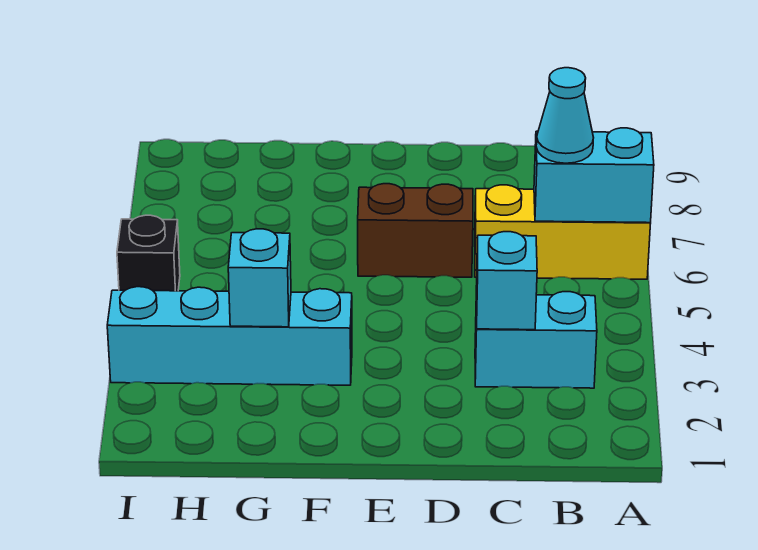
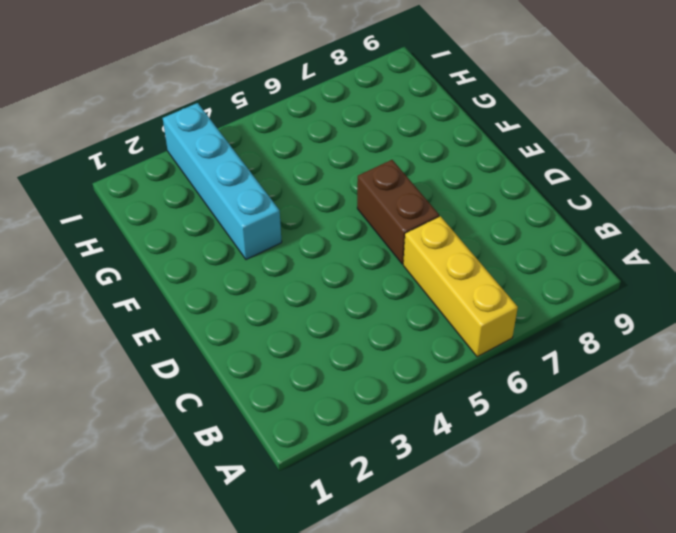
none -> cyan 1x2 brick [475,292,597,388]
none -> black 1x1 brick [117,215,180,291]

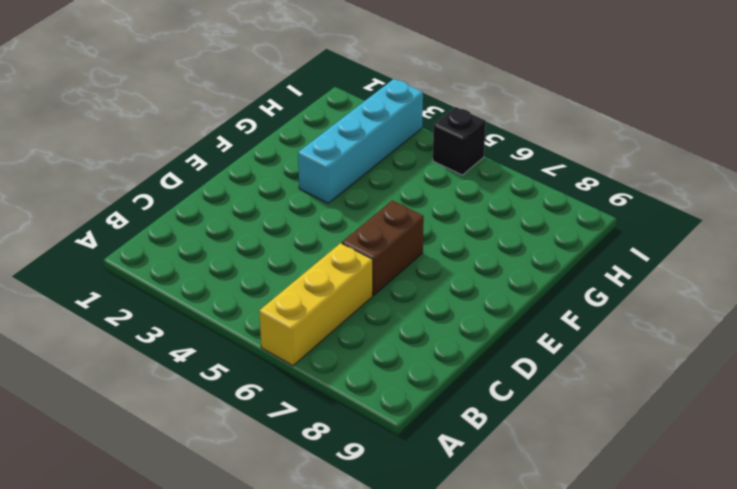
none -> cyan 1x2 brick [475,292,597,388]
none -> cyan 1x2 brick [534,128,654,223]

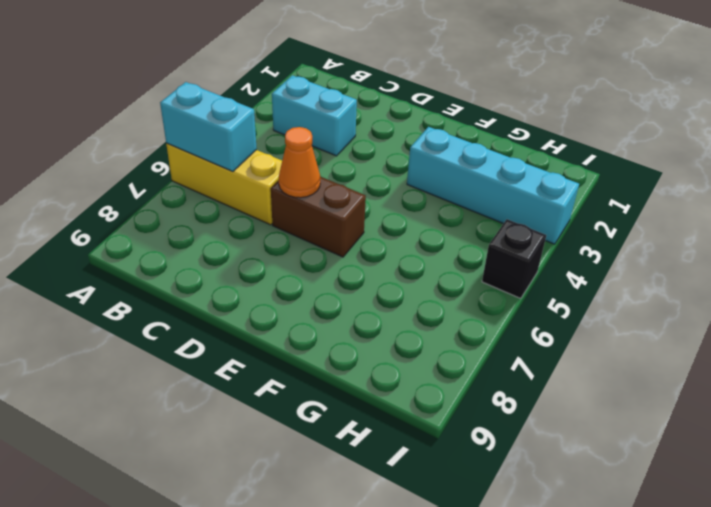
orange 1x1 cone [279,127,320,198] -> none
none -> cyan 1x1 brick [476,232,537,330]
none -> cyan 1x1 brick [228,229,291,327]

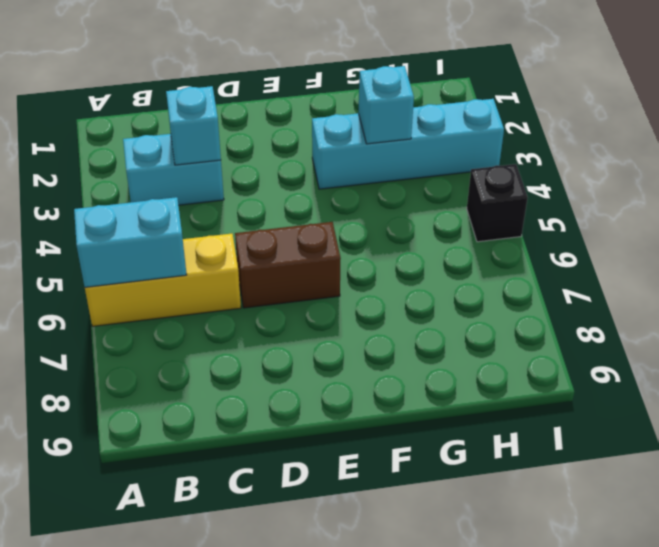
none -> cyan 1x1 cone [536,68,594,163]

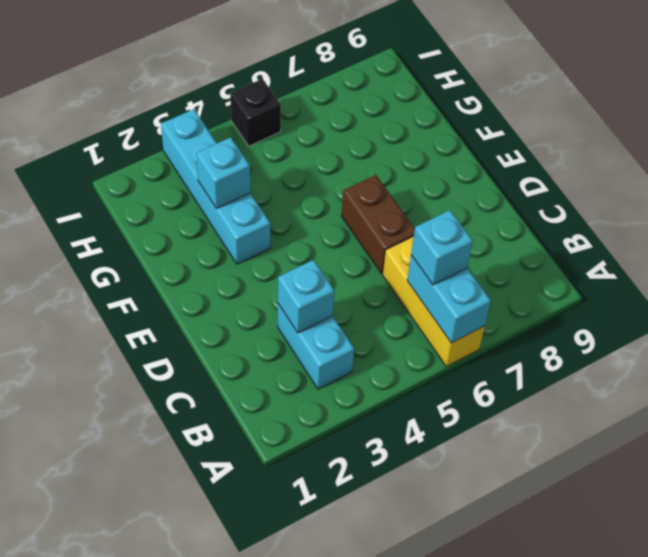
cyan 1x1 brick [411,210,473,285] -> cyan 1x1 cone [536,68,594,163]

